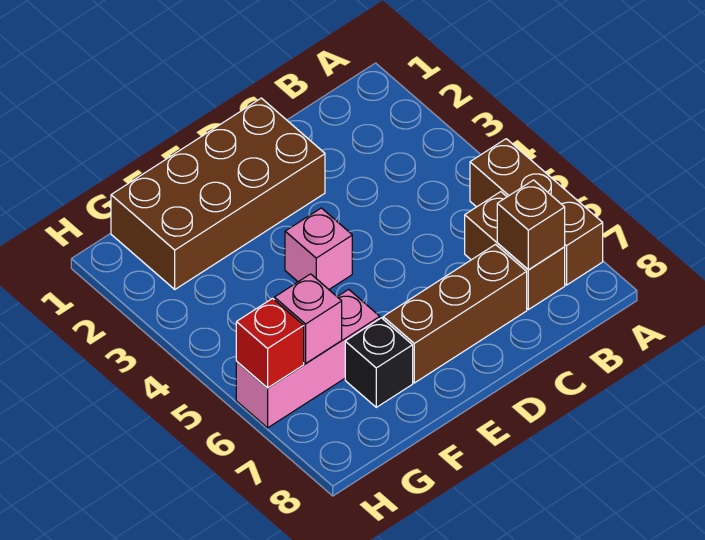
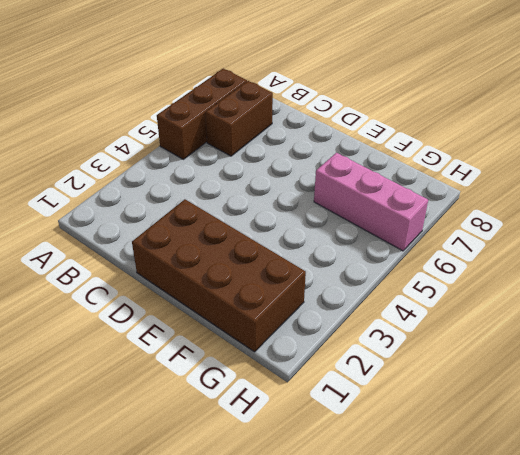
none -> brown 1x3 brick [383,245,527,383]
none -> pink 1x1 brick [285,208,352,289]

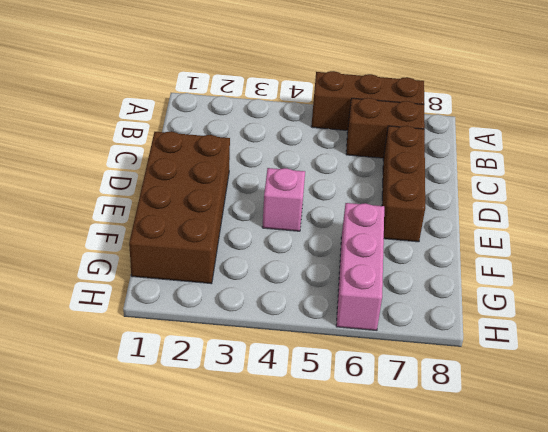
none -> black 1x1 brick [345,318,413,407]
none -> brown 1x1 brick [497,180,565,270]

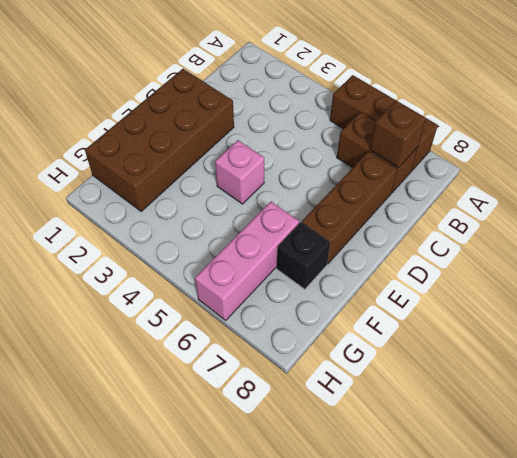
none -> pink 1x1 brick [274,274,342,363]
none -> red 1x1 brick [236,298,304,388]

